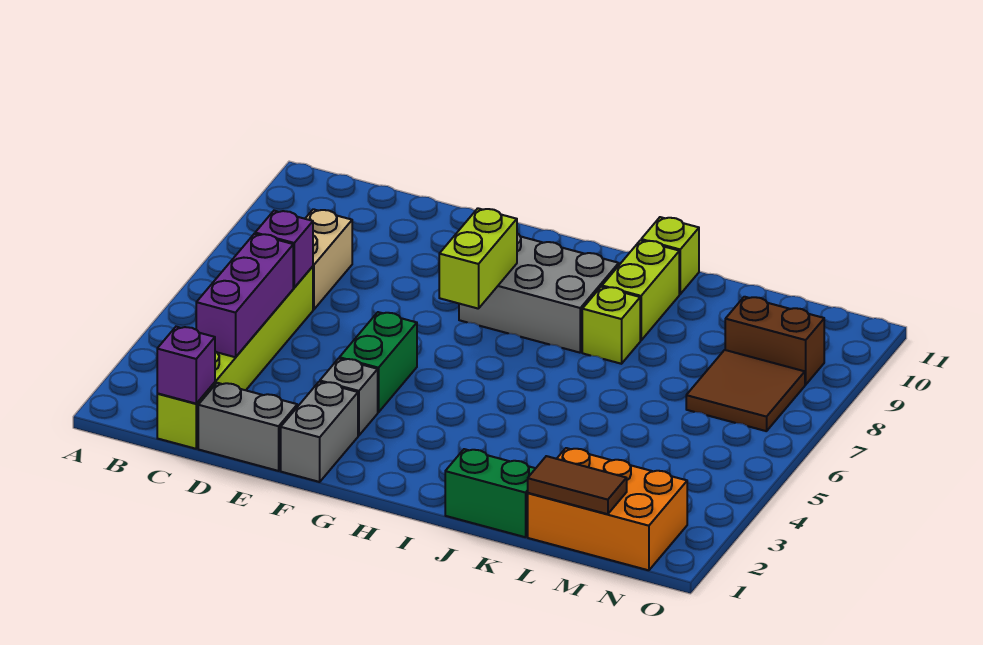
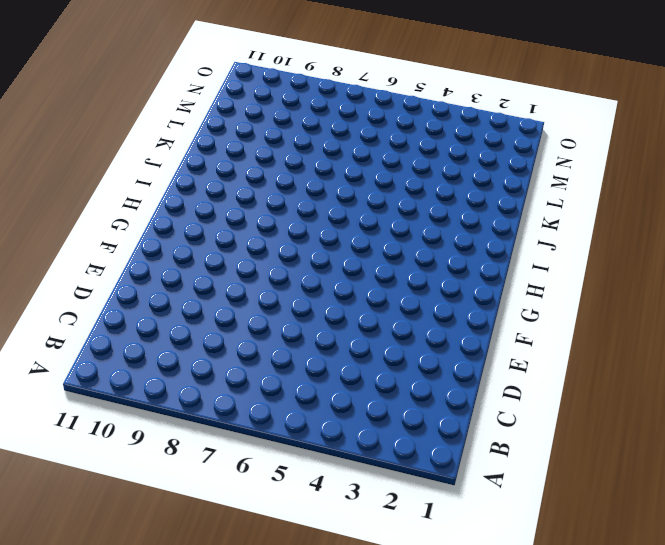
none -> lime 1x6 brick [157,266,313,449]
none -> tan 1x2 brick [305,209,352,310]
none -> grey 1x2 brick [198,383,297,471]

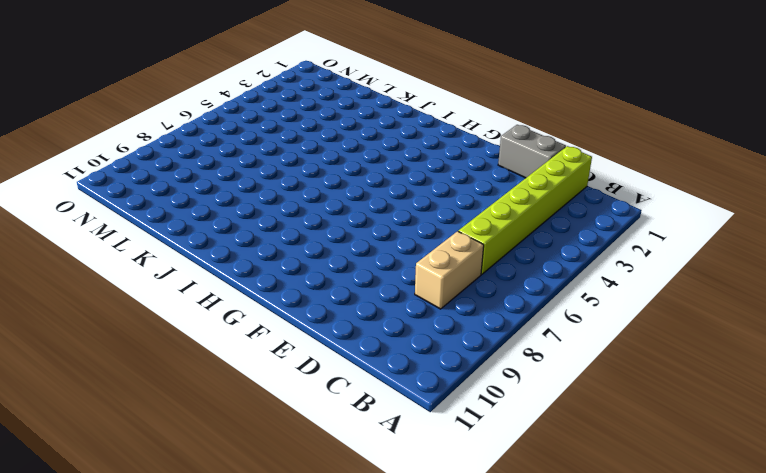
none -> grey 1x2 brick [281,382,358,482]
none -> grey 1x1 brick [320,358,378,436]
none -> green 1x2 brick [339,312,417,412]

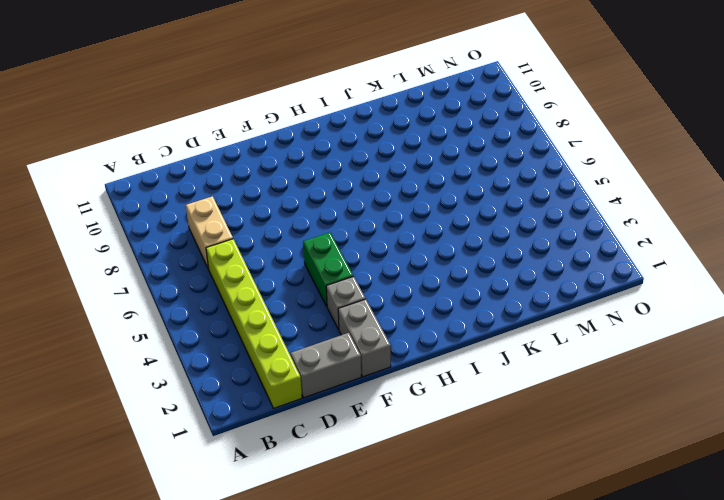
none -> grey 2x3 brick [459,234,619,353]
none -> green 1x2 brick [445,449,536,537]
none -> lime 1x1 brick [582,287,640,364]

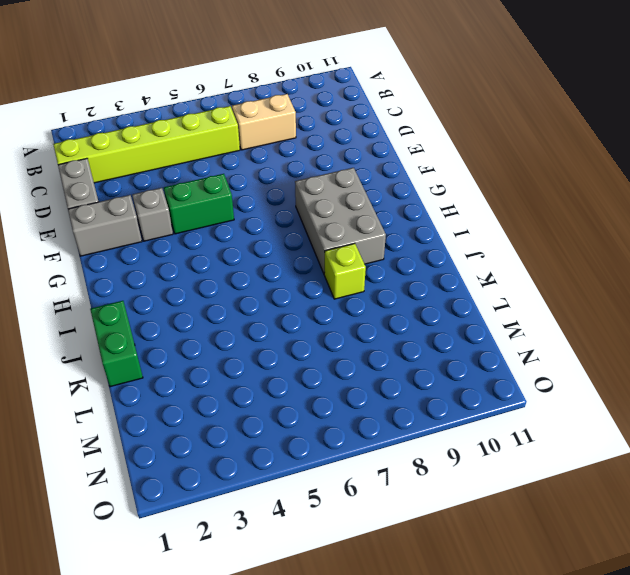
none -> lime 1x2 brick [602,240,679,340]
none -> lime 1x1 brick [641,217,699,294]
none -> orange 2x3 brick [528,448,687,570]

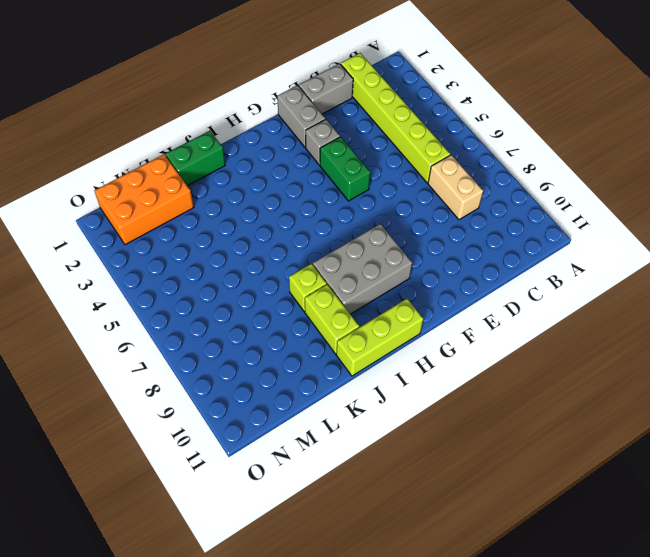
lime 1x3 brick [336,299,423,376] -> lime 1x1 brick [641,217,699,294]
none -> brown 2x2 tile [686,350,805,431]
none -> brown 1x2 brick [725,297,824,385]
none -> purple 1x1 brick [157,327,215,404]

